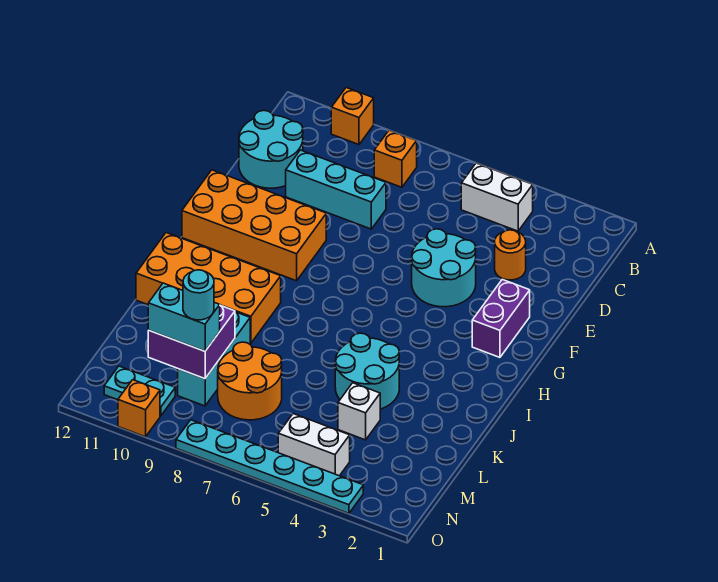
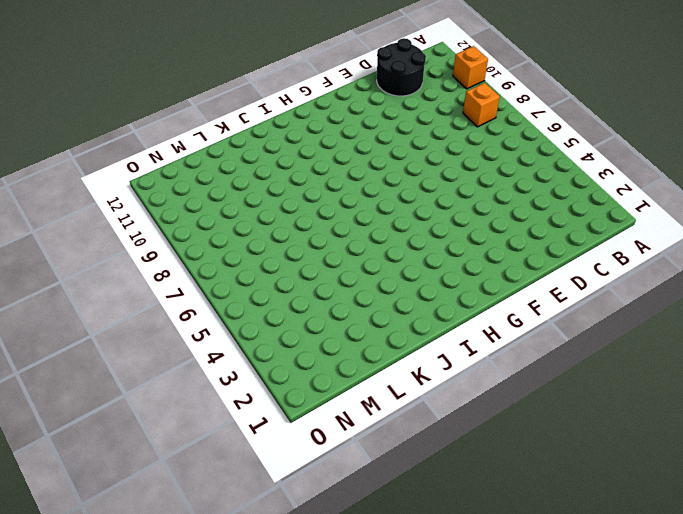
black 2x2 round brick [377,38,426,96] -> cyan 2x2 round brick [239,110,303,188]
none -> white 1x2 brick [461,163,533,231]
none -> orange 1x1 round brick [495,230,526,280]
none -> cyan 1x3 brick [286,150,386,229]

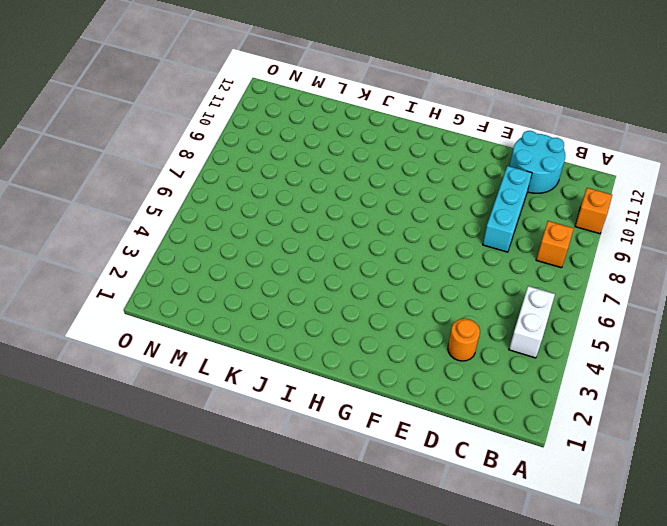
none -> cyan 2x2 round brick [412,229,476,307]
none -> purple 1x2 brick [472,280,530,357]
none -> orange 2x4 brick [182,170,326,281]

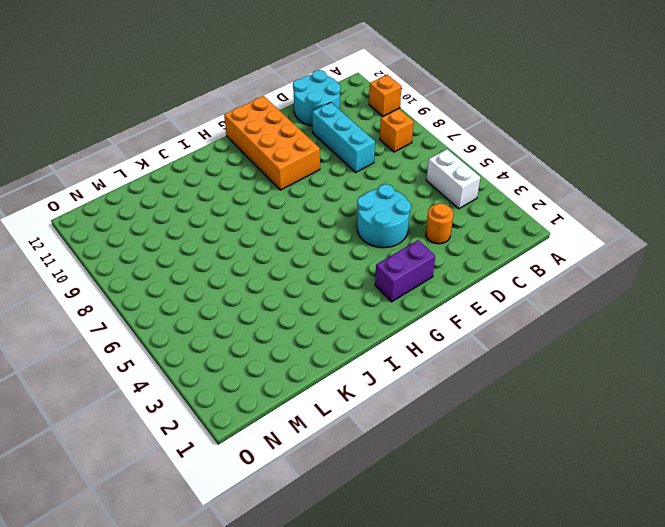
none -> orange 2x4 brick [136,233,281,343]
none -> cyan 2x2 round brick [335,333,399,409]
none -> cyan 1x3 brick [178,312,250,406]

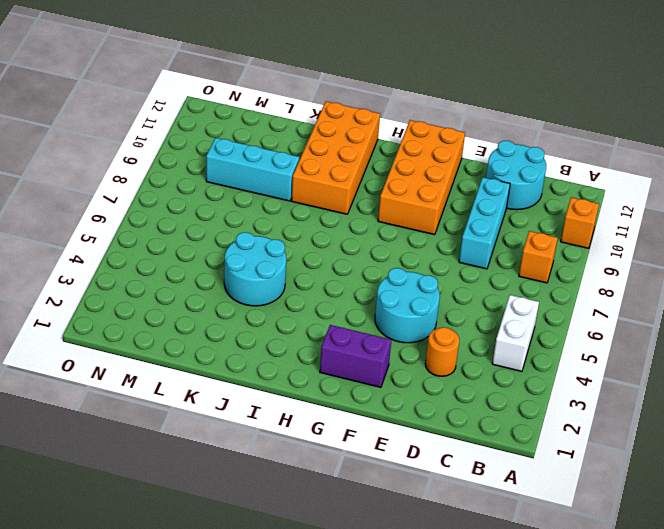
none -> white 1x1 brick [338,383,380,440]
none -> orange 2x2 round brick [218,342,282,420]
none -> white 1x2 brick [278,414,350,476]

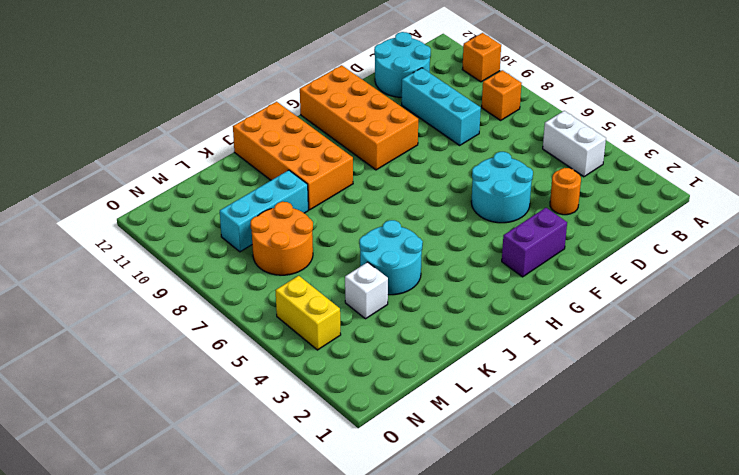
yellow 1x2 brick [276,276,341,350] -> white 1x2 brick [278,414,350,476]
none -> cyan 1x2 plate [104,366,175,416]
none -> cyan 1x6 plate [176,420,363,513]
none -> orange 1x1 brick [118,380,160,437]

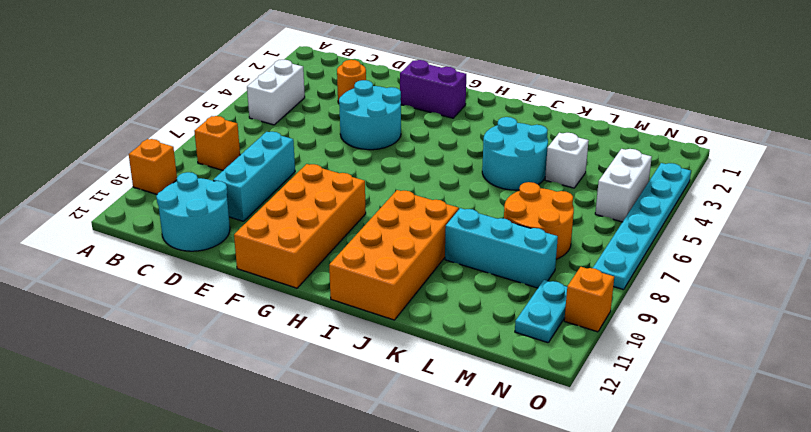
none -> purple 2x2 brick [148,305,235,379]
none -> cyan 1x2 brick [148,283,220,351]
none -> cyan 1x1 round brick [183,270,214,320]

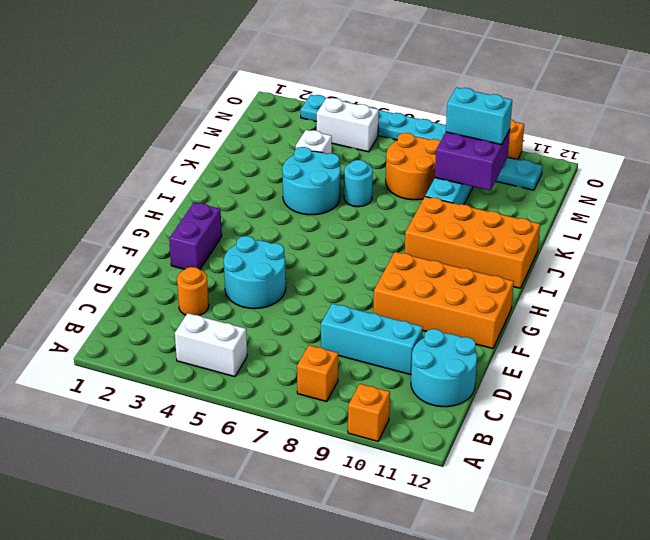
cyan 1x1 round brick [344,160,373,207] -> cyan 1x1 round brick moved to [183,270,214,320]

